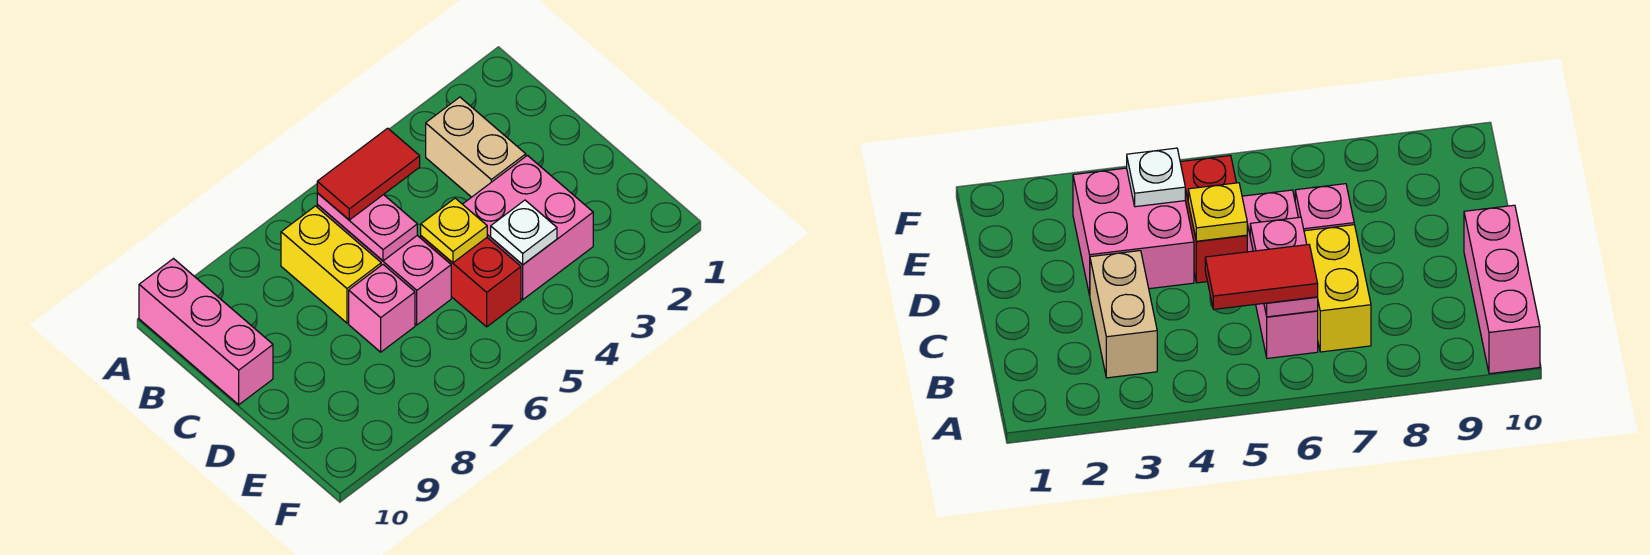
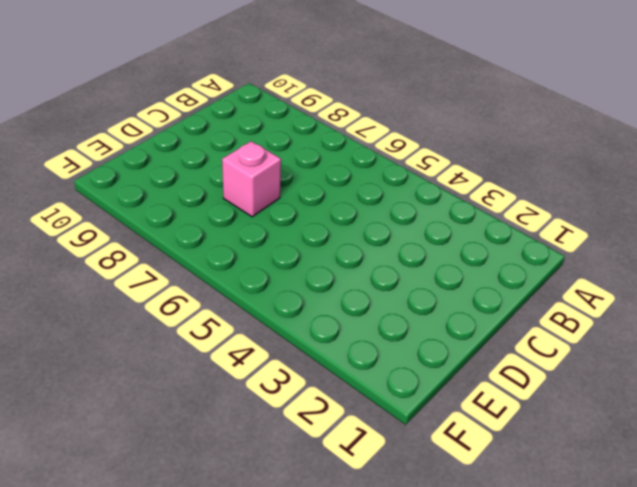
none -> pink 1x3 brick [139,259,273,405]
none -> tan 1x2 brick [426,97,526,197]

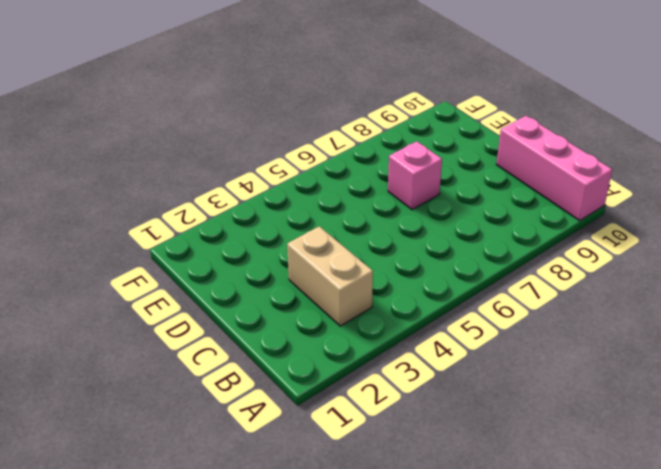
none -> pink 1x3 brick [317,205,451,325]
none -> yellow 1x2 brick [281,206,381,323]

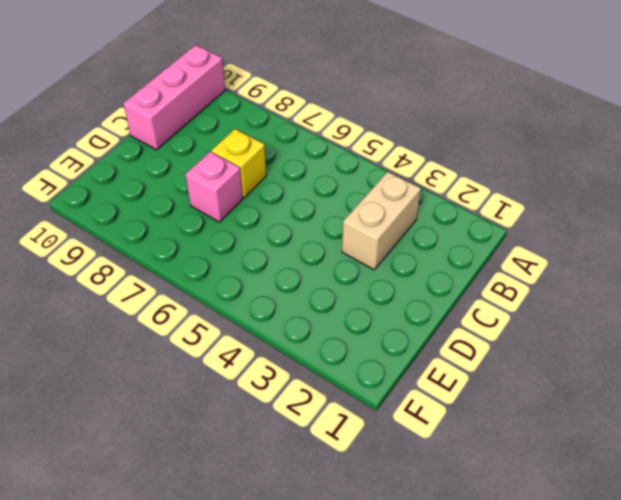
yellow 1x1 brick [211,129,266,198] -> yellow 1x2 brick [281,206,381,323]
none -> pink 1x3 brick [317,205,451,325]
none -> pink 2x2 brick [463,155,593,300]

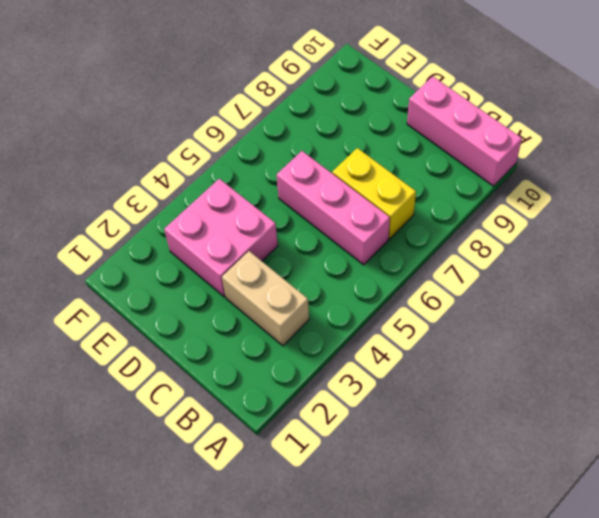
none -> red 1x2 brick [421,236,521,327]
none -> pink 1x1 brick [349,265,415,352]

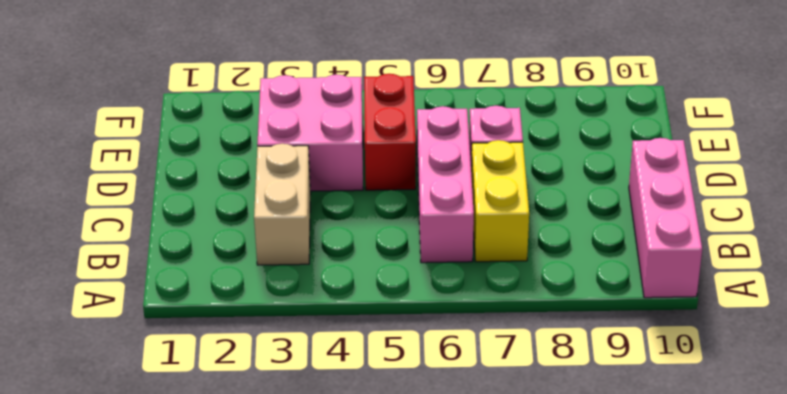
none -> pink 1x2 plate [317,193,417,261]
none -> yellow 1x1 plate [421,198,487,263]

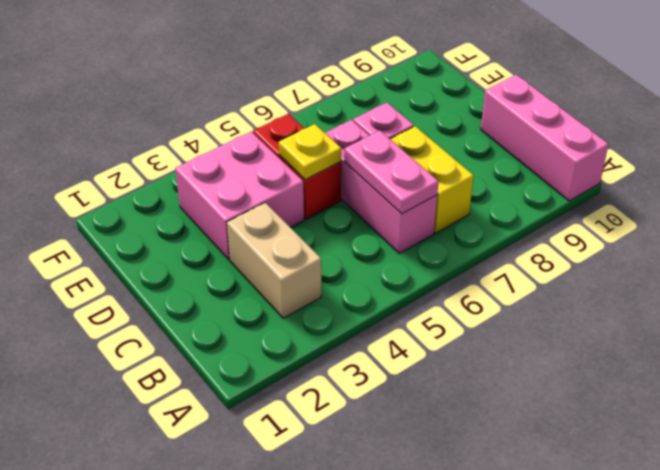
none -> white 1x1 plate [491,200,557,265]
none -> red 1x2 tile [317,128,420,220]

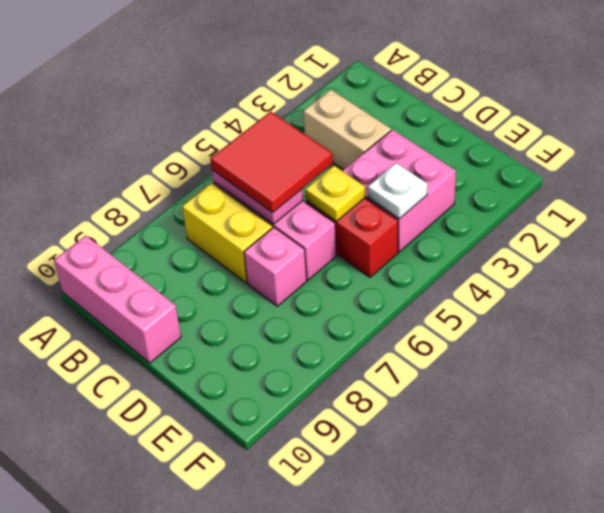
red 2x2 tile [210,111,332,213] -> red 1x2 tile [317,128,420,220]

